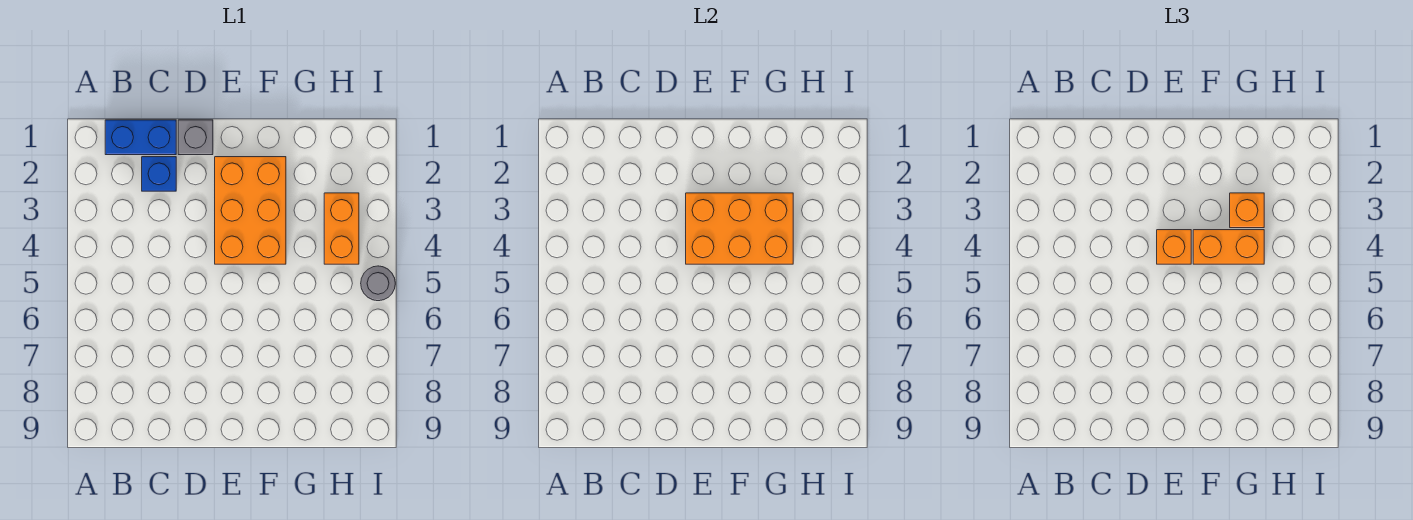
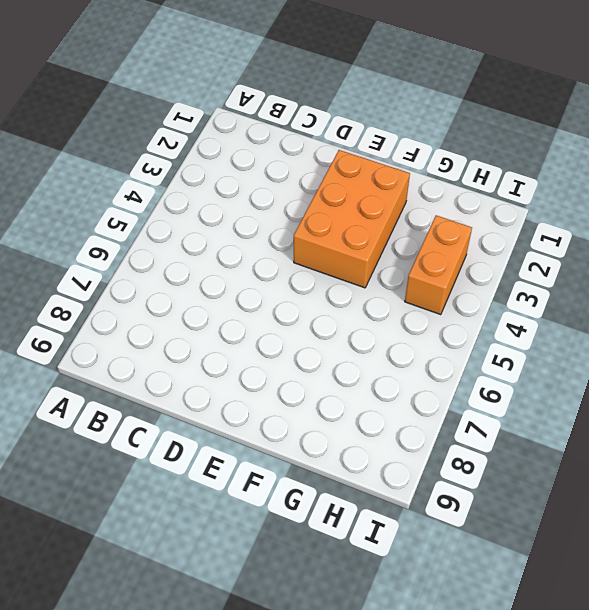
none -> blue 1x2 brick [105,120,176,155]
none -> blue 1x1 brick [142,157,176,191]

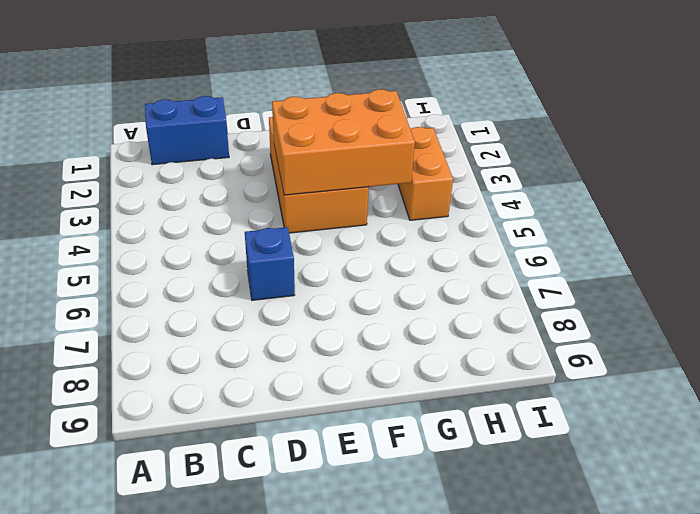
blue 1x1 brick [245,227,295,300] -> blue 1x1 brick moved to [142,157,176,191]
none -> grey 1x1 brick [178,120,213,155]
none -> grey 1x1 round brick [361,266,395,301]

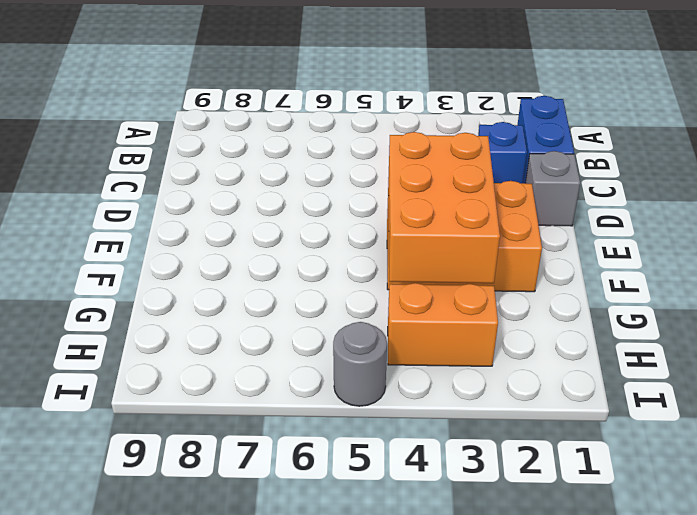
none -> orange 1x1 brick [1157,230,1191,264]
none -> orange 1x2 brick [1193,230,1264,264]

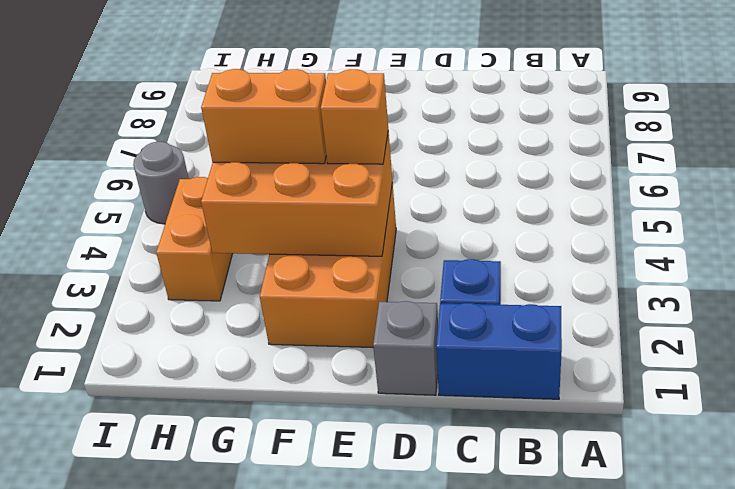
none -> orange 1x1 brick [1230,193,1264,228]

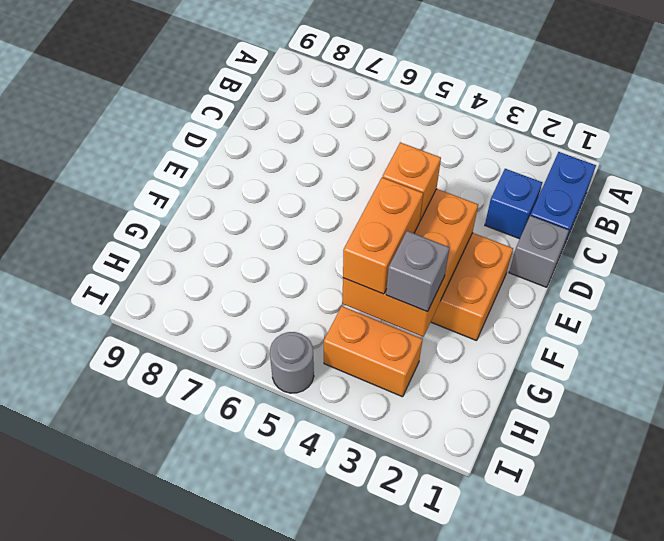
grey 1x1 brick [386,231,450,312] -> orange 1x1 brick [1230,193,1264,228]

